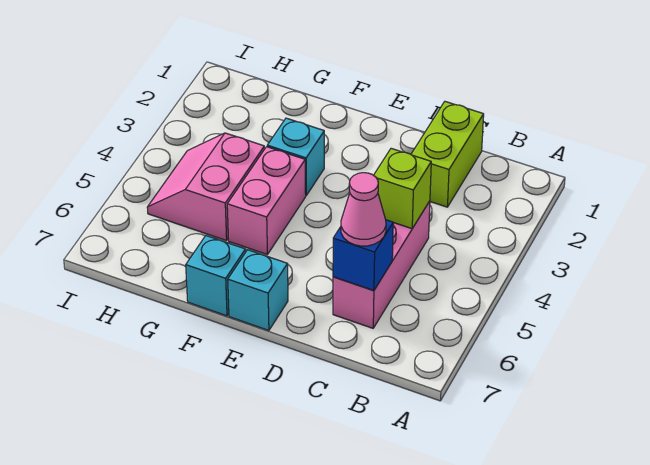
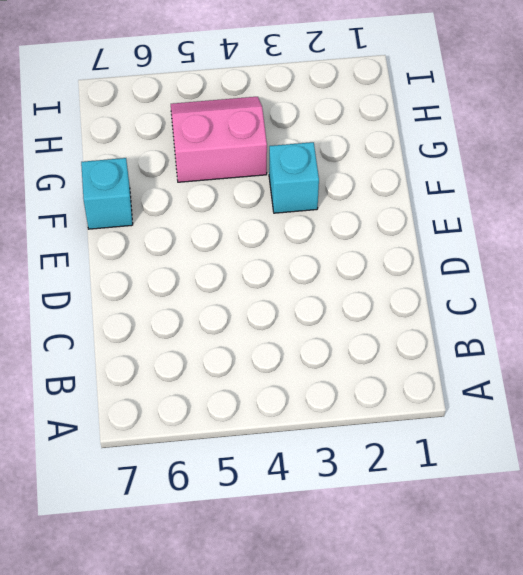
none -> lime 1x2 brick [411,102,484,207]
none -> pink 1x3 brick [333,201,430,328]

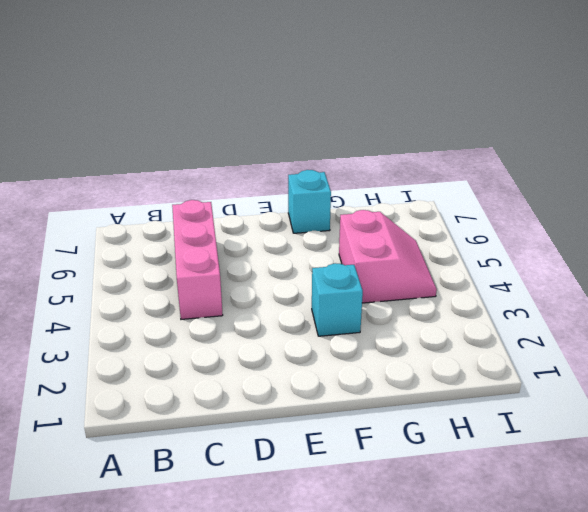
none -> lime 1x2 brick [411,102,484,207]
none -> cyan 1x1 brick [228,250,288,331]

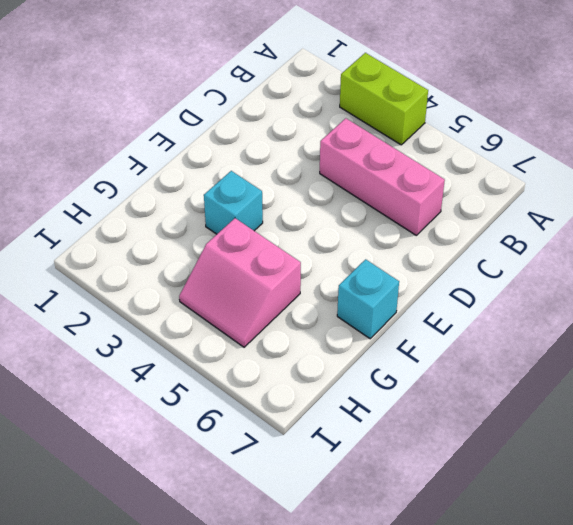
lime 1x2 brick [340,53,428,145] -> lime 1x2 brick moved to [411,102,484,207]
none -> cyan 1x1 brick [228,250,288,331]
none -> pink 1x2 brick [227,147,306,255]

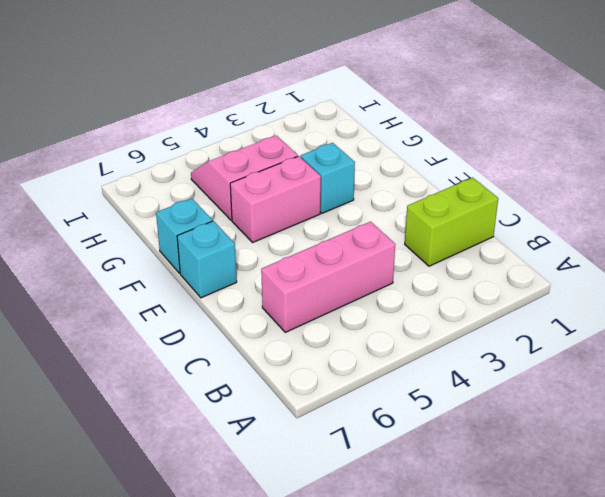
none -> lime 1x1 brick [374,148,431,229]
none -> blue 1x1 brick [333,220,393,290]

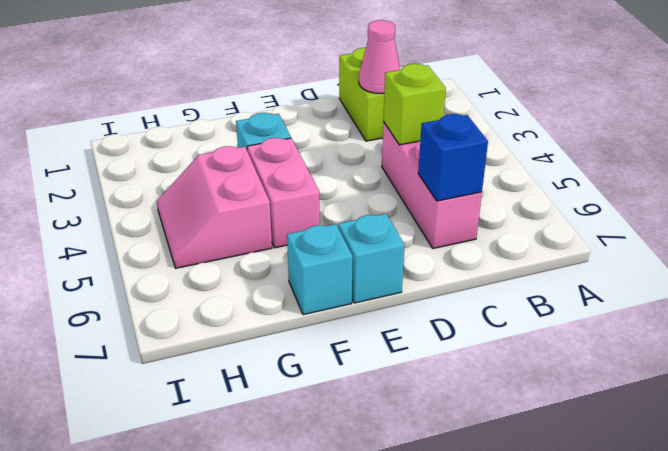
pink 1x1 cone [359,20,400,94] -> pink 1x1 cone moved to [341,173,386,246]

